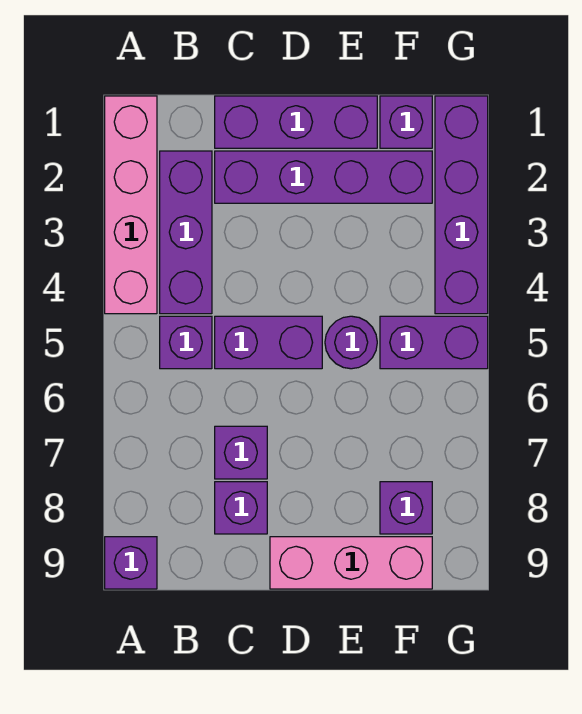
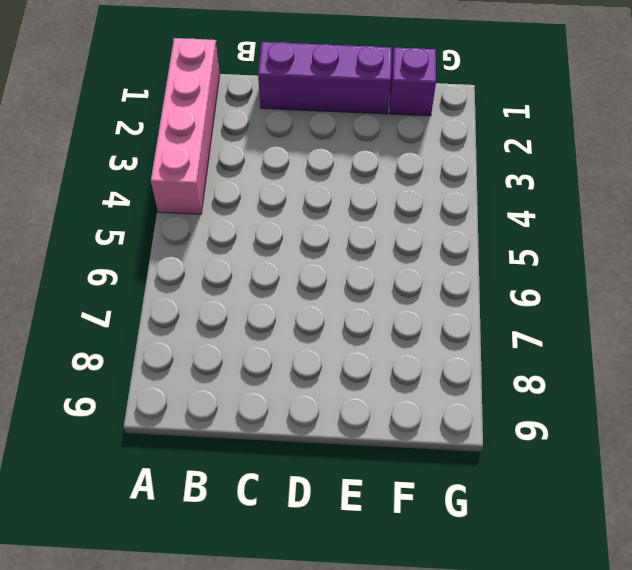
none -> purple 1x1 brick [105,537,157,589]
none -> purple 1x3 brick [160,151,212,314]
none -> purple 1x1 brick [160,316,212,369]

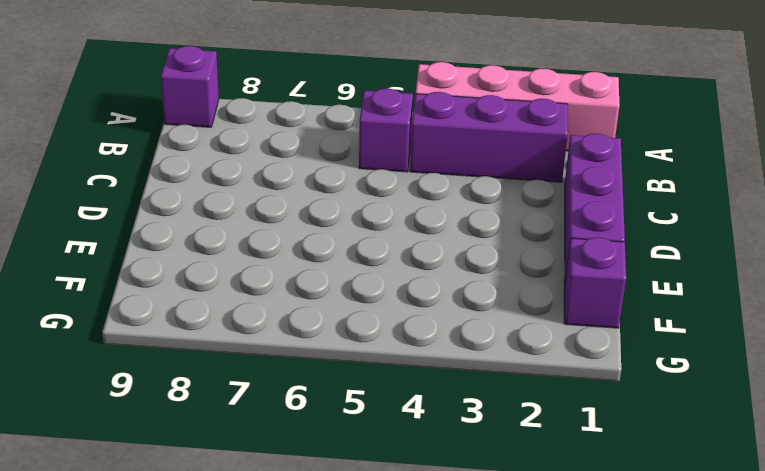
none -> purple 1x4 brick [215,151,432,203]
none -> purple 1x2 brick [215,316,322,369]
none -> purple 1x1 brick [215,426,267,479]

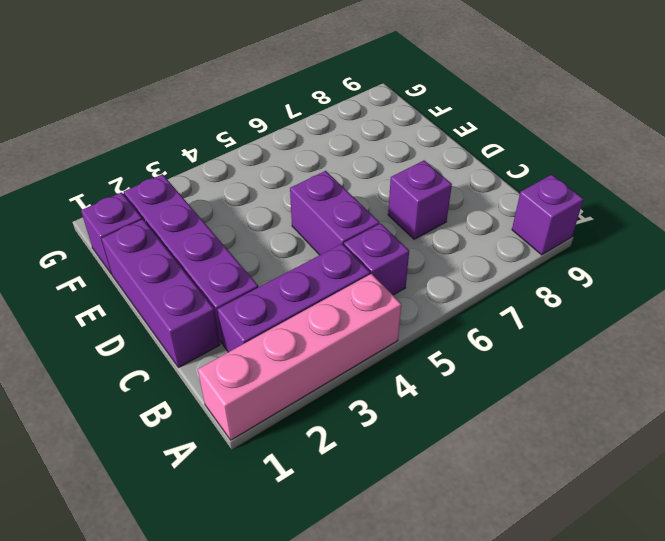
none -> purple 1x1 brick [215,482,267,534]
none -> pink 1x3 brick [270,537,432,589]
none -> purple 1x1 round brick [325,316,377,369]

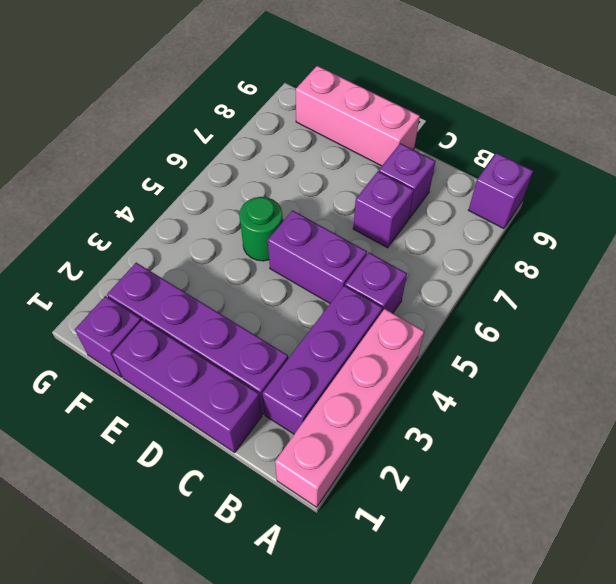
green 1x1 round brick [239,197,283,261] -> purple 1x1 round brick [325,316,377,369]
none -> purple 1x2 brick [380,316,488,369]
none -> purple 1x1 brick [380,482,432,534]
none -> purple 1x4 brick [435,96,488,314]

